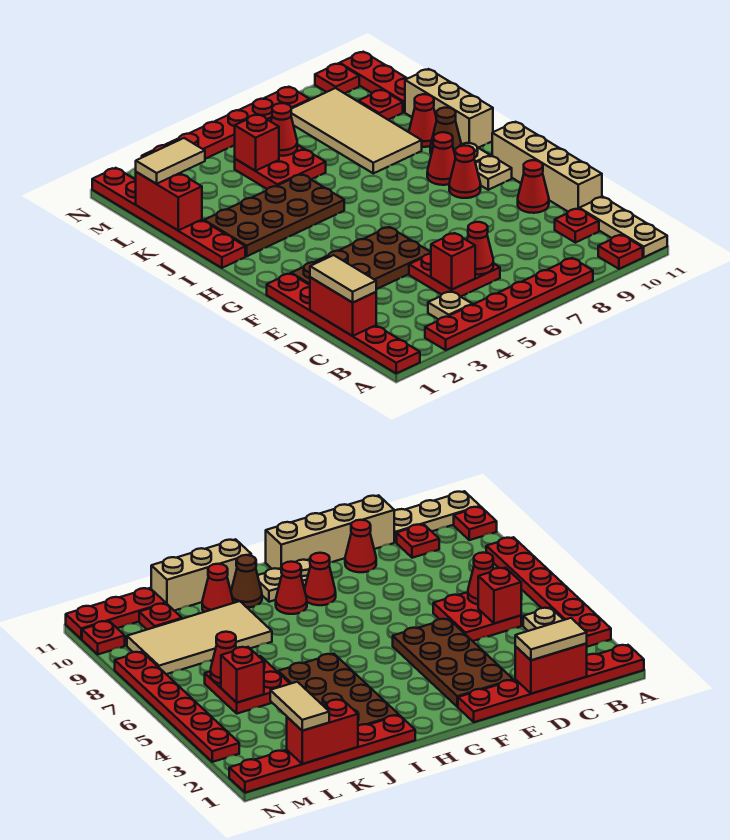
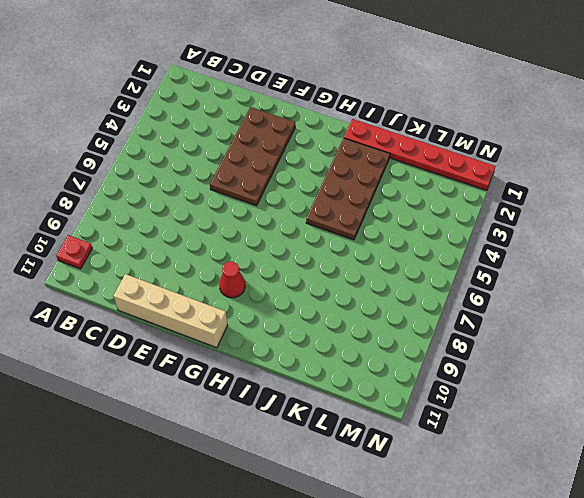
none -> red 1x6 plate [267,274,420,373]
none -> red 1x6 plate [425,258,593,350]
none -> tan 1x3 plate [579,197,667,257]
none -> tan 1x1 plate [428,291,472,319]

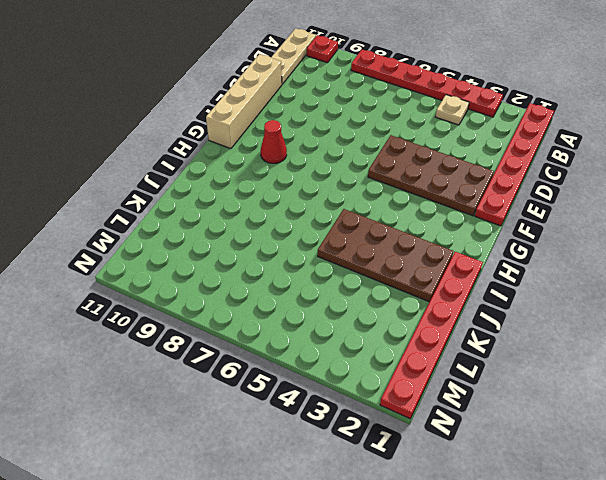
none -> red 2x2 plate [409,254,500,297]
none -> red 1x1 plate [555,208,599,243]
none -> red 1x1 cone [518,160,549,213]
none -> tan 1x1 plate [476,156,512,190]

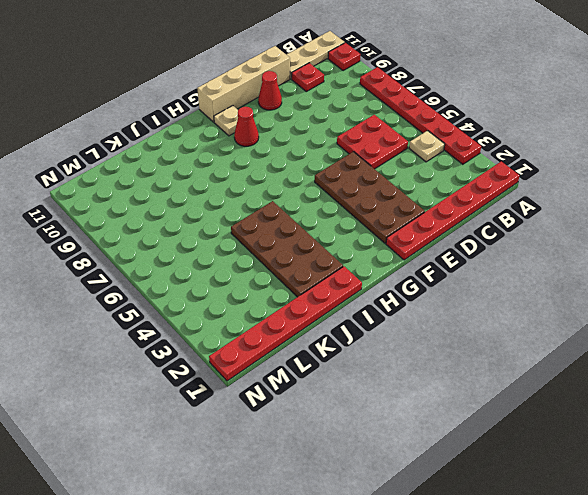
none -> red 1x1 cone [427,132,455,185]
none -> tan 1x1 plate [454,143,490,163]
none -> brown 1x1 cone [430,108,461,154]
none -> tan 1x3 brick [405,69,493,148]

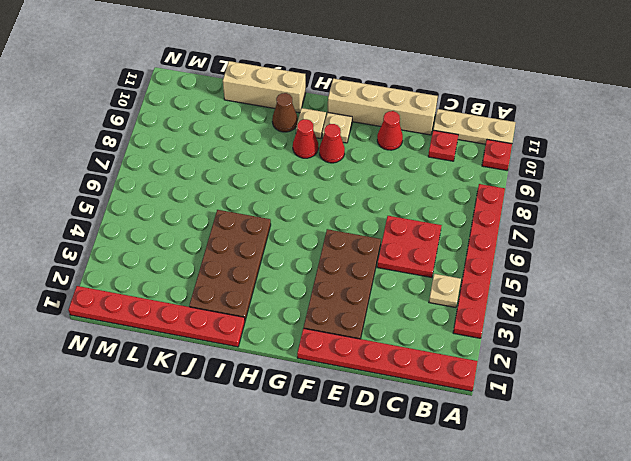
none -> tan 2x4 tile [291,88,422,173]
none -> red 1x1 cone [409,94,437,147]
none -> red 2x2 plate [235,145,326,189]
none -> red 1x1 plate [359,90,403,120]

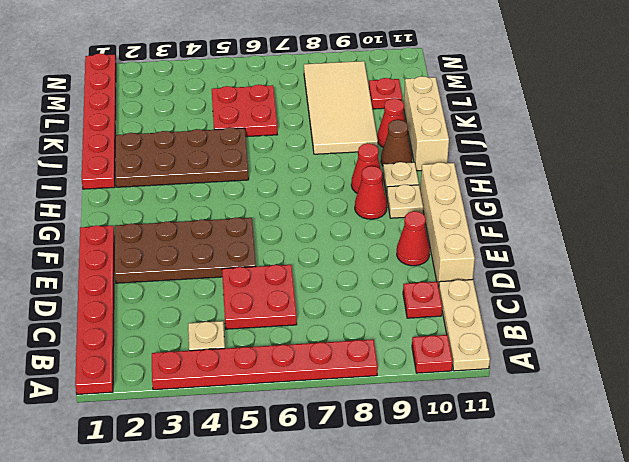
none -> red 1x3 plate [340,52,407,112]
none -> red 1x6 plate [142,87,310,159]
none -> red 1x1 plate [315,63,359,93]
none -> red 1x2 brick [310,277,376,336]

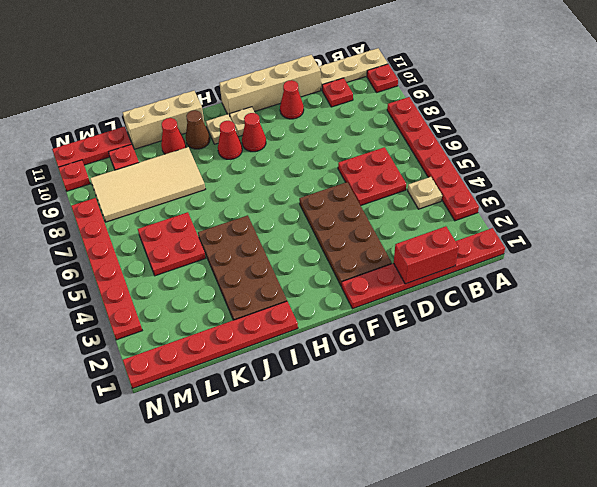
none -> red 1x1 brick [431,233,475,290]
none -> red 1x1 cone [467,222,493,275]
none -> red 1x2 brick [136,172,202,230]
none -> red 1x1 brick [235,114,279,171]

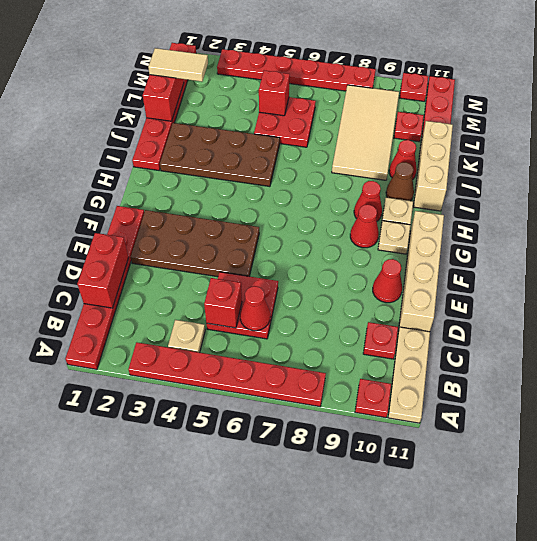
none -> red 1x1 cone [271,103,297,156]
none -> tan 1x2 tile [310,255,376,303]

